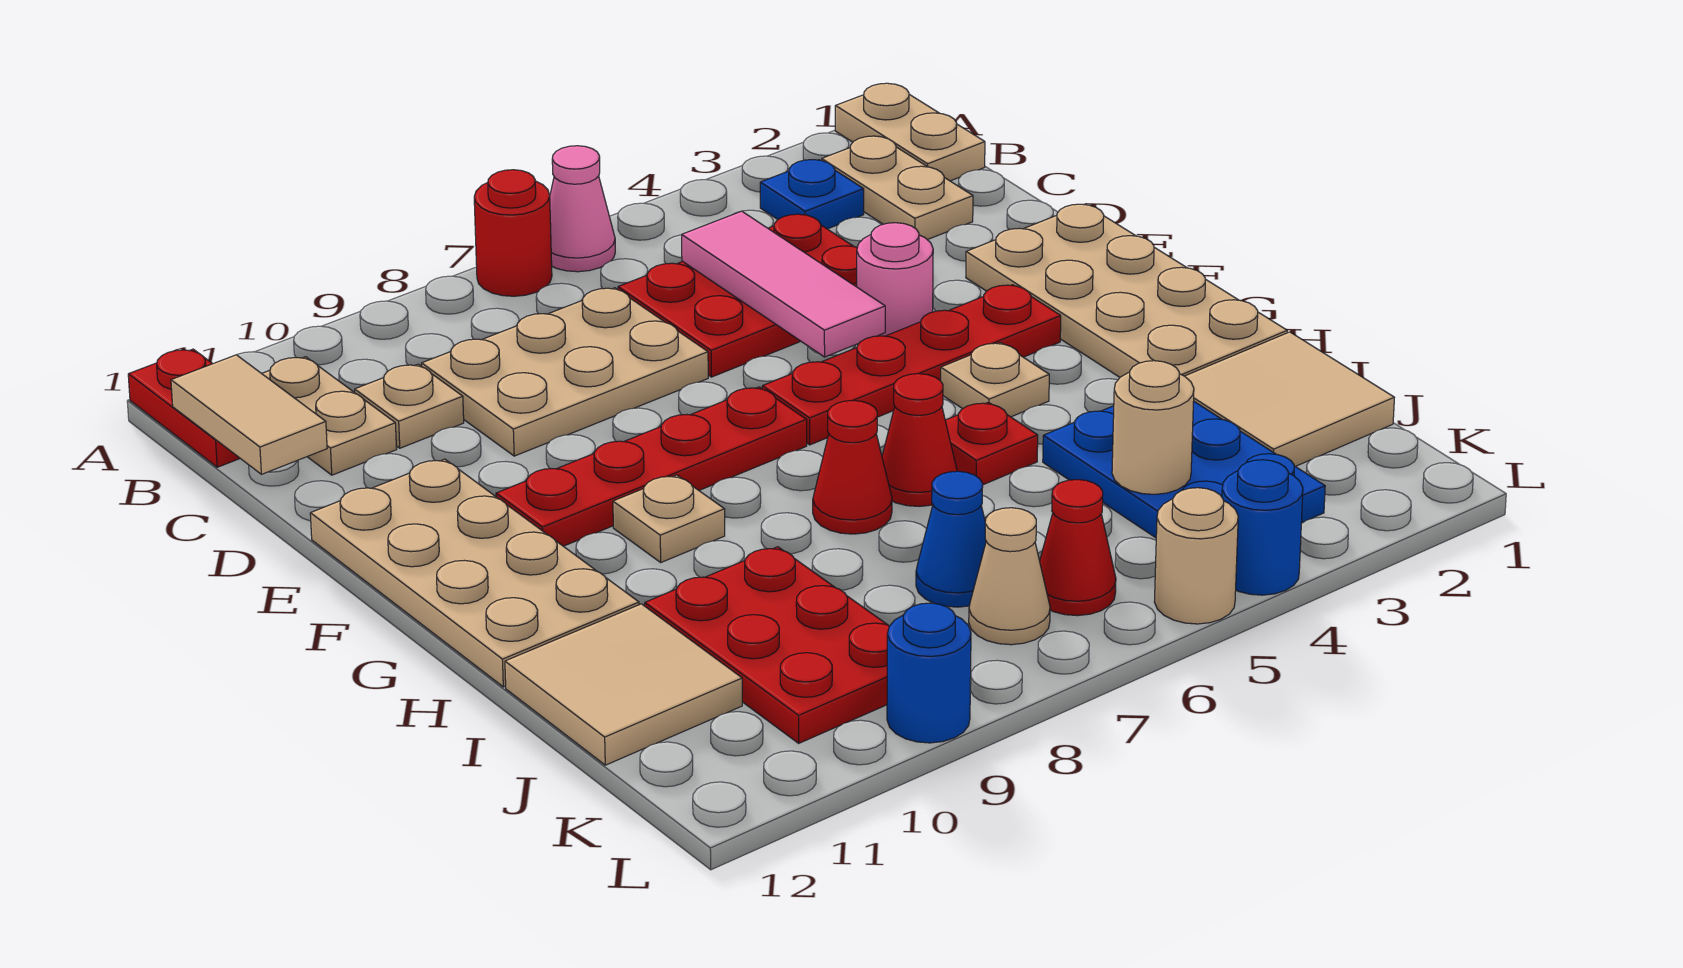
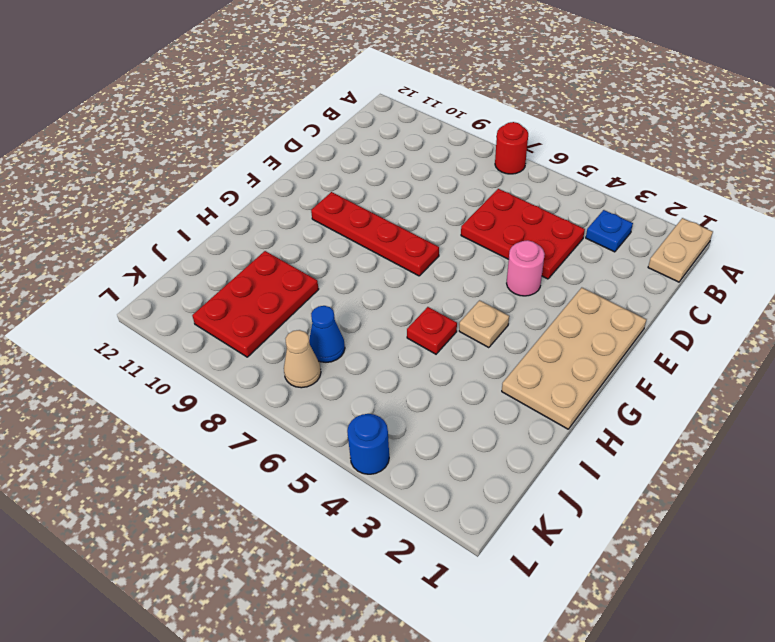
none -> pink 1x1 cone [550,146,615,272]
none -> red 1x2 plate [128,349,240,467]
none -> tan 1x2 plate [822,136,973,240]
none -> tan 1x2 plate [262,357,397,475]

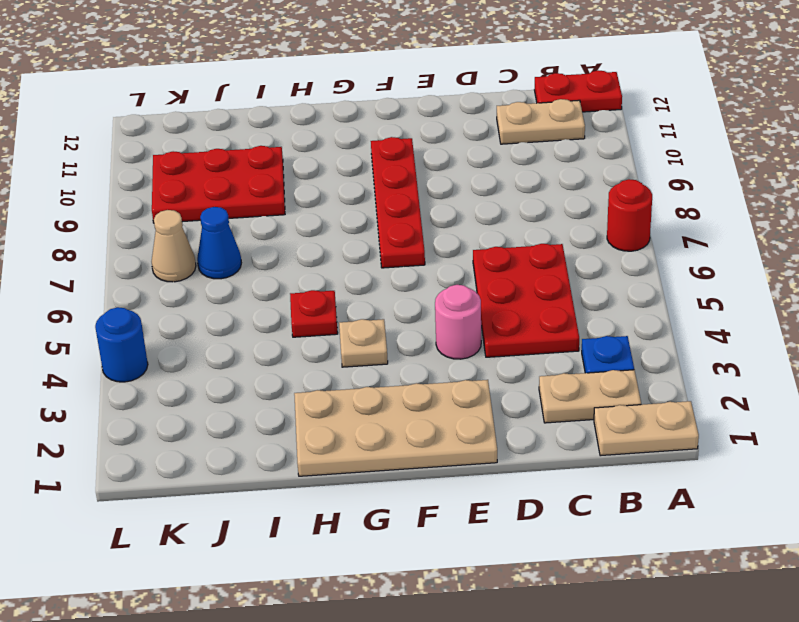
none -> pink 1x1 cone [550,146,615,272]
none -> tan 2x3 plate [422,288,708,456]
none -> tan 1x1 plate [355,364,464,448]
none -> tan 2x4 plate [310,459,639,687]

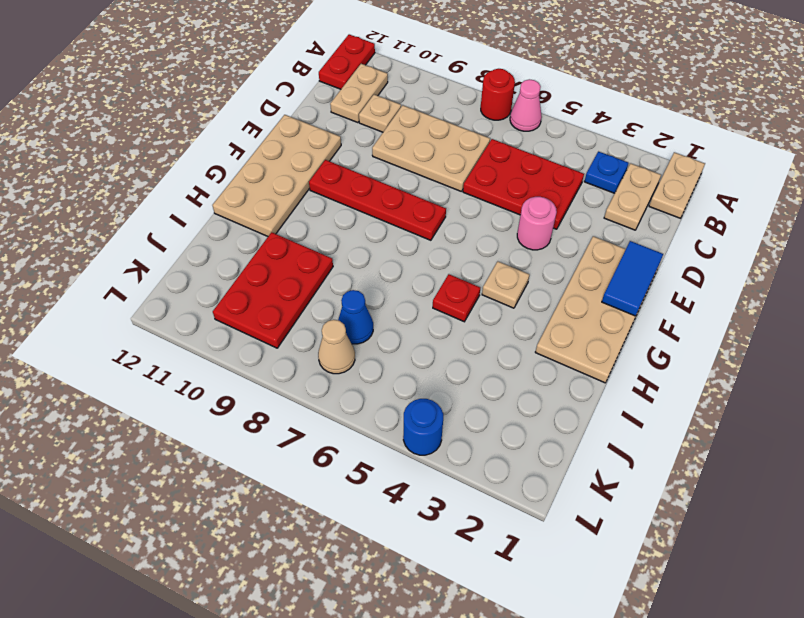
blue 1x2 tile [602,241,663,316] -> none
none -> red 1x4 plate [762,285,1061,445]
none -> tan 1x1 plate [613,475,725,562]
none -> red 1x1 cone [882,374,957,506]
none -> red 1x1 cone [813,400,892,534]

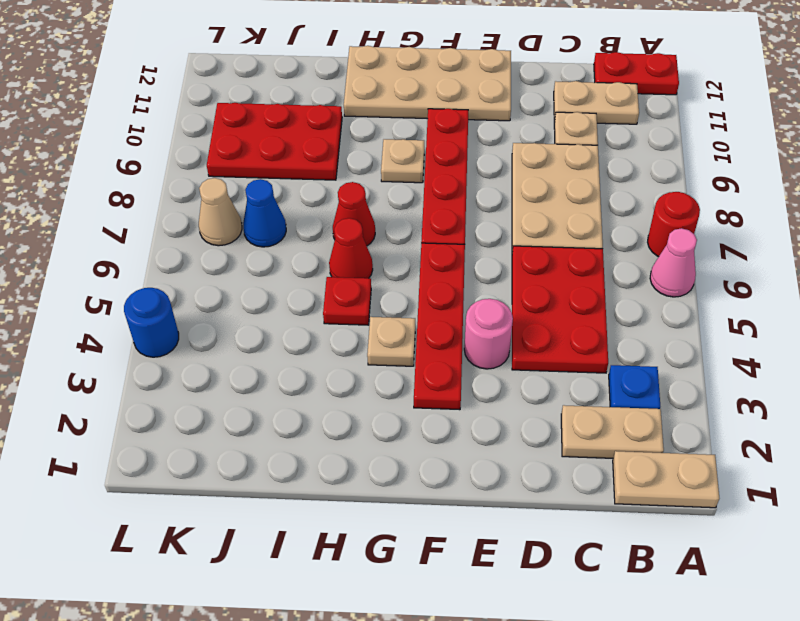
none -> tan 2x4 plate [966,204,1287,377]
none -> tan 2x2 tile [1185,332,1394,466]
none -> blue 2x3 plate [1043,401,1325,538]
none -> tan 2x2 tile [505,604,742,765]

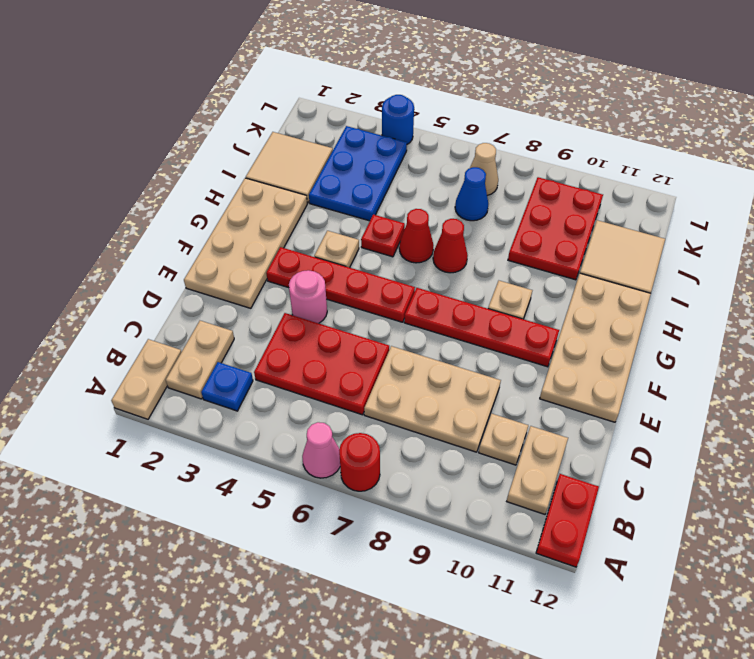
none -> red 1x1 cone [1040,480,1116,616]
none -> tan 1x1 round brick [1154,488,1238,624]
none -> blue 1x1 round brick [887,603,971,743]
none -> tan 1x2 tile [171,355,327,474]

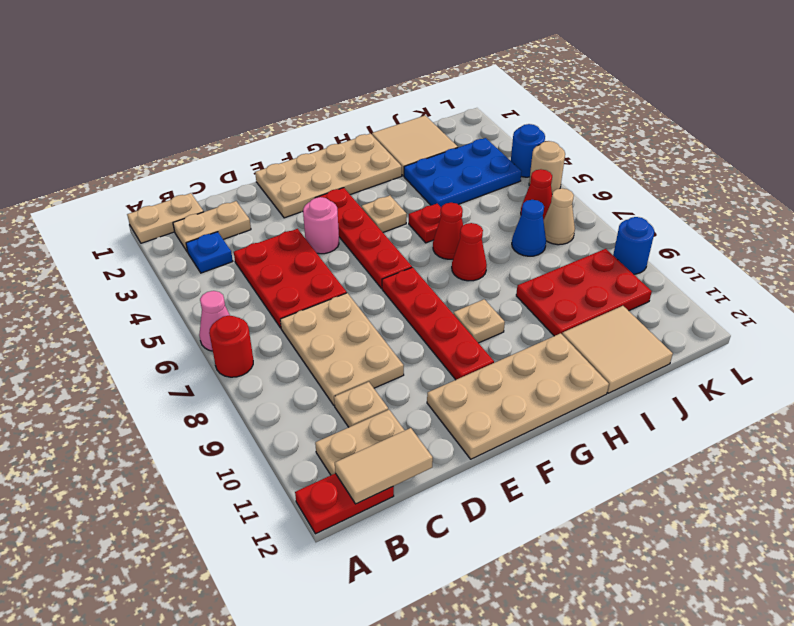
none -> pink 1x3 tile [682,211,885,357]
none -> tan 1x1 round brick [1112,361,1194,494]

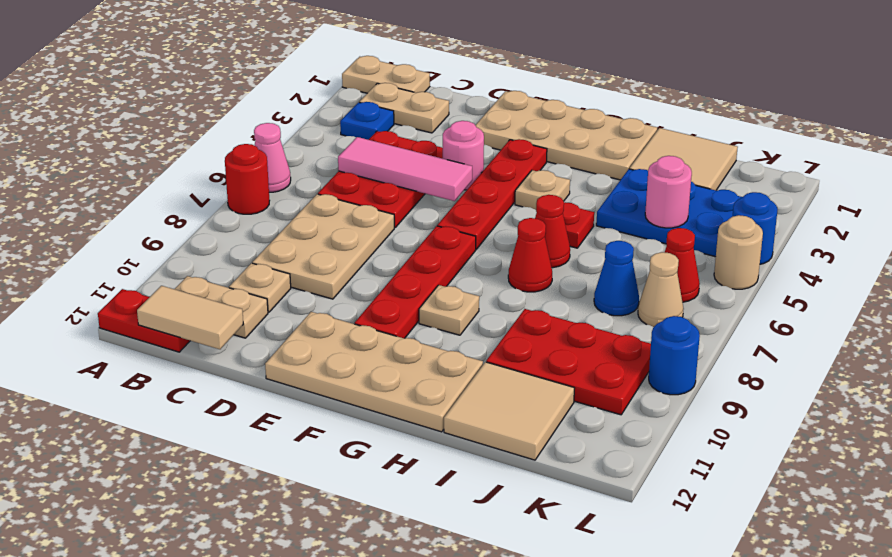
pink 1x1 round brick [645,156,692,228] -> tan 1x1 round brick [1112,361,1194,494]

